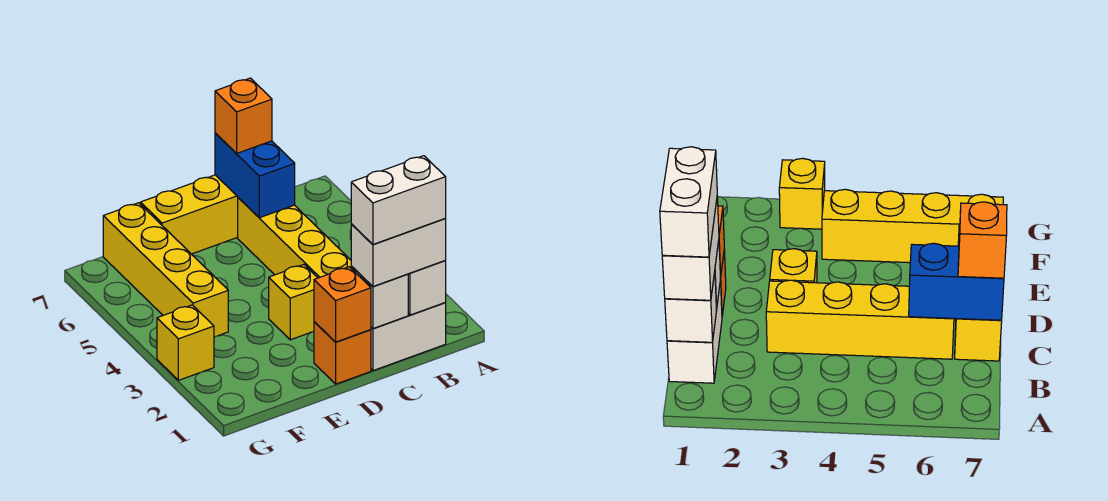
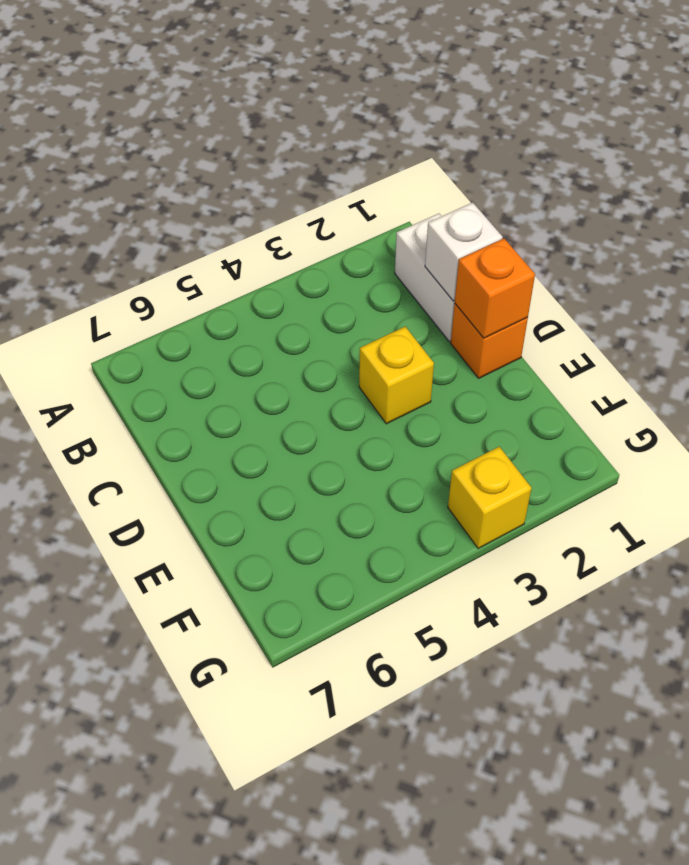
none -> yellow 1x4 brick [238,198,351,278]
none -> yellow 1x3 brick [141,175,238,254]
none -> yellow 1x4 brick [103,203,228,337]

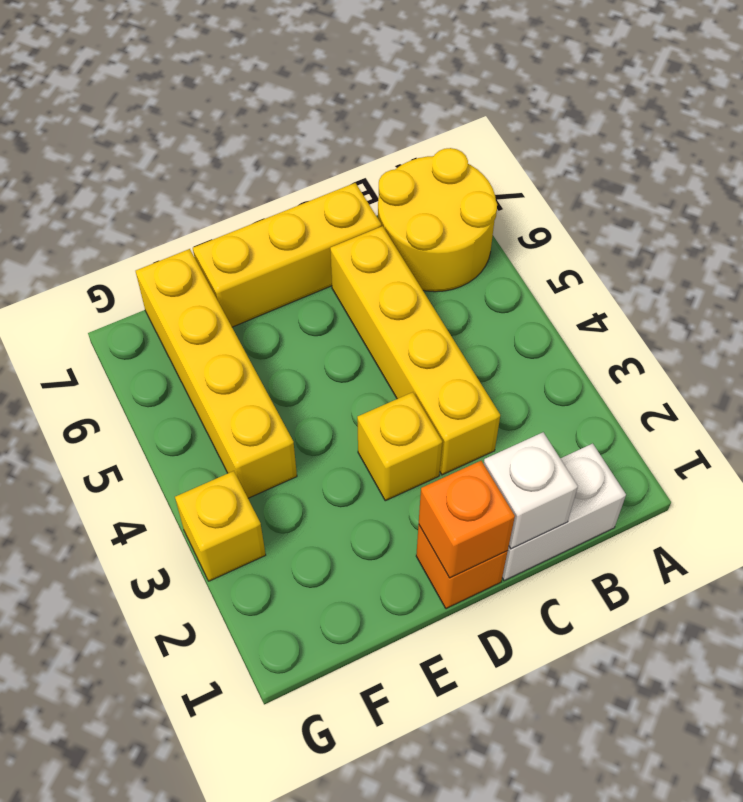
yellow 2x2 round brick [378,148,497,292] -> none
none -> white 1x1 brick [408,261,446,315]
none -> blue 1x2 brick [215,133,295,218]
none -> white 1x2 brick [351,219,446,286]

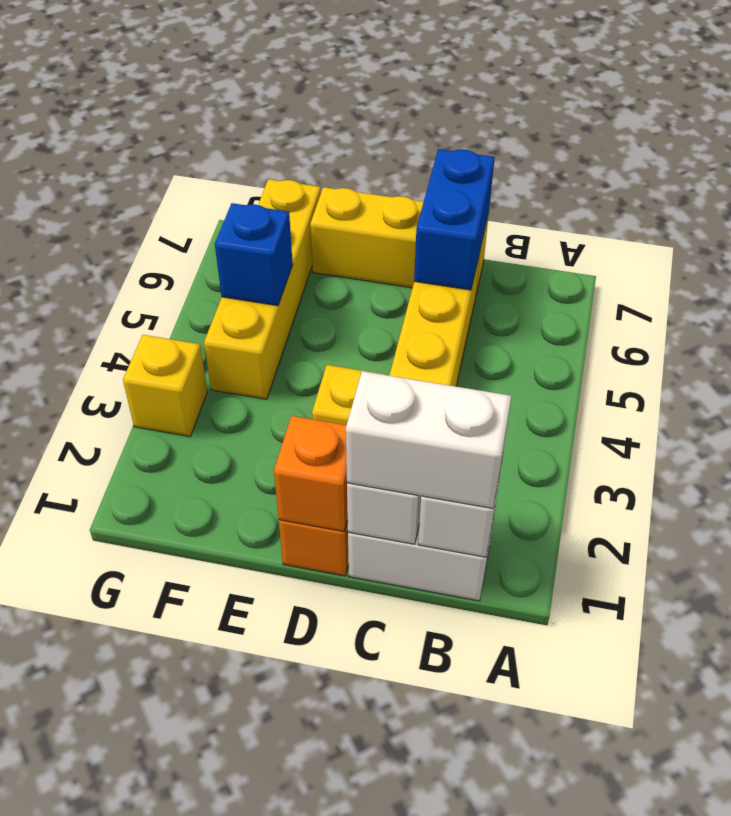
blue 1x1 brick [215,203,293,306] -> none
none -> orange 1x1 brick [215,78,272,154]
none -> white 1x2 brick [351,156,446,244]

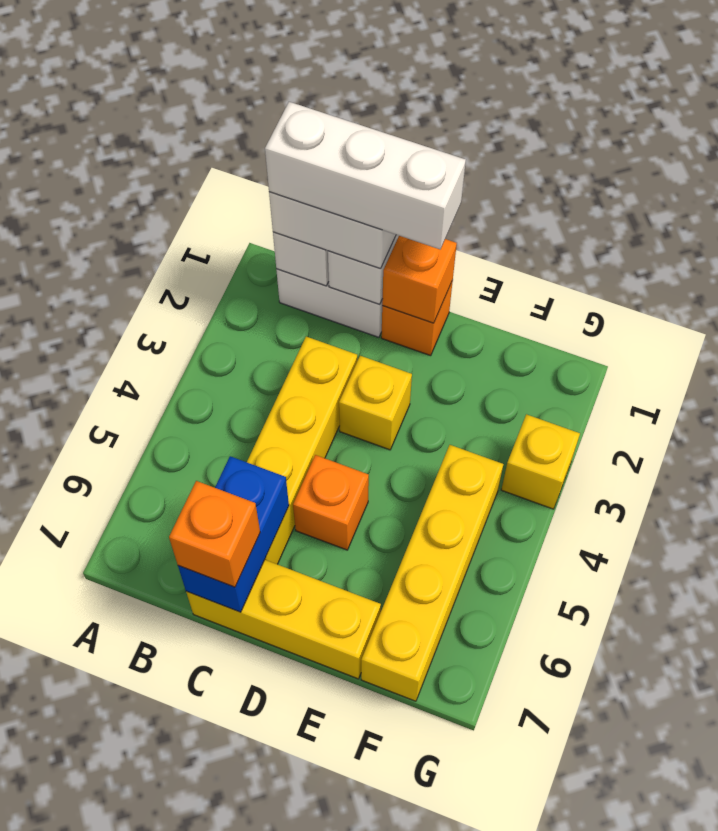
white 1x3 brick [265,102,466,249] -> white 1x2 brick [351,156,446,244]
orange 1x1 brick [293,455,369,550] -> none

